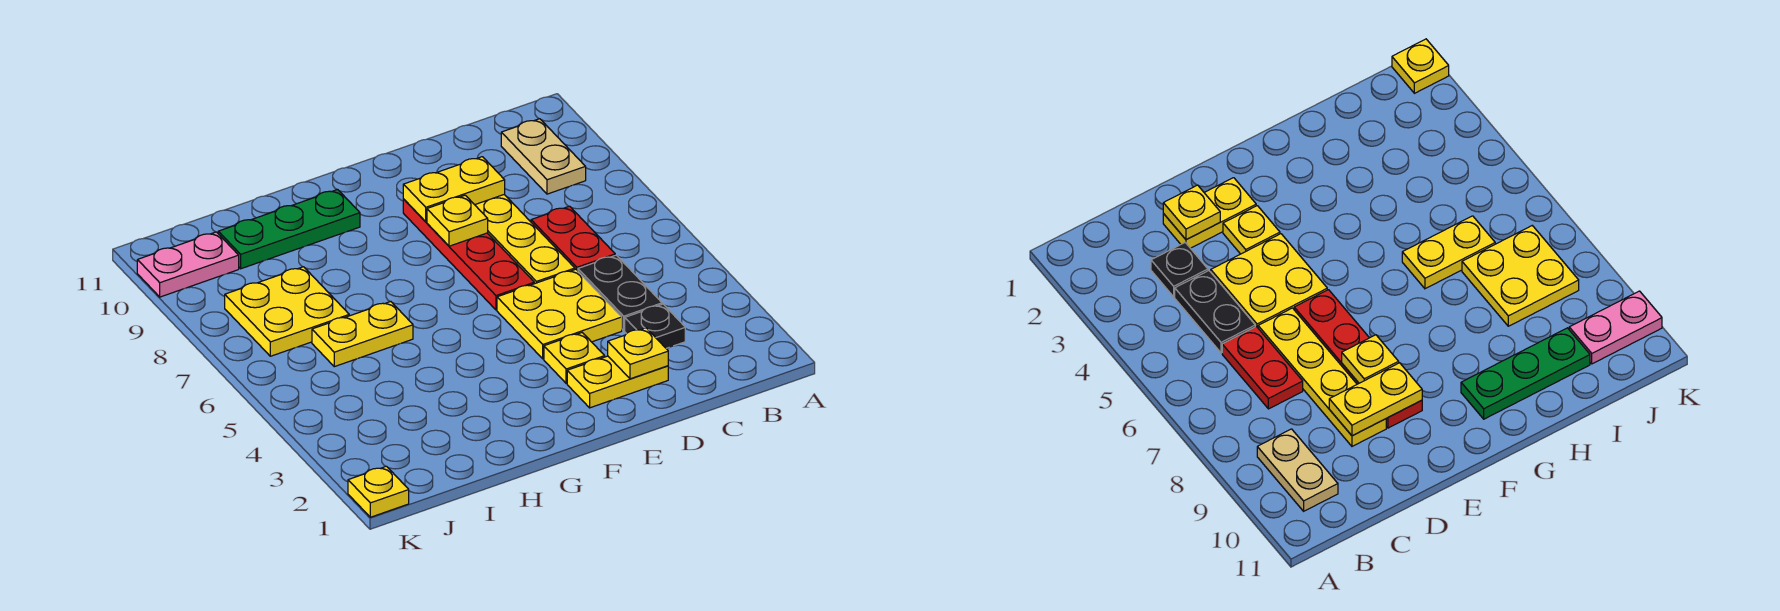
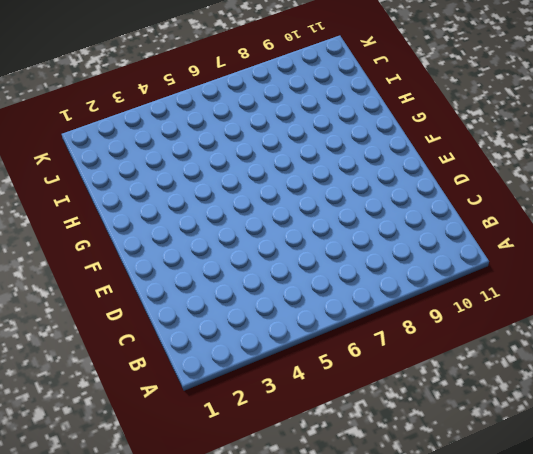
none -> tan 1x2 plate [501,119,586,194]
none -> black 1x1 plate [625,304,685,348]
none -> black 1x2 plate [578,255,662,330]

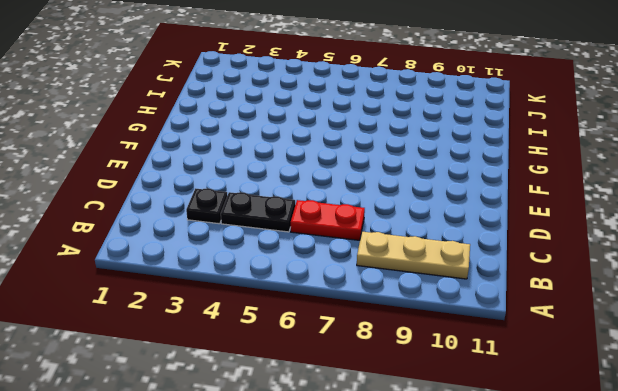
tan 1x3 plate [357,232,470,279] -> tan 1x2 plate [501,119,586,194]
none -> yellow 1x2 plate [567,356,668,408]
none -> yellow 2x2 plate [497,269,622,359]
none -> yellow 1x4 plate [475,194,575,284]

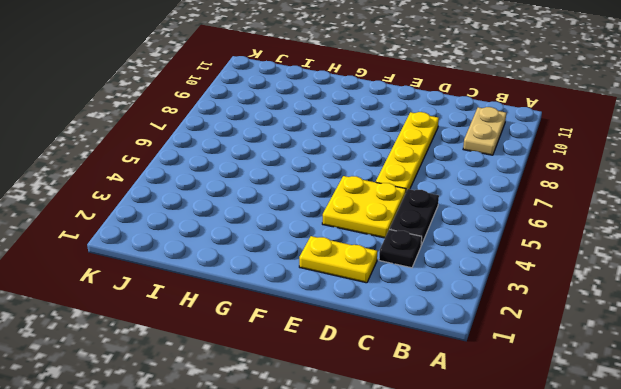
none -> red 1x2 plate [531,206,615,271]
none -> yellow 1x1 plate [544,333,605,383]
none -> red 1x4 plate [403,199,534,310]

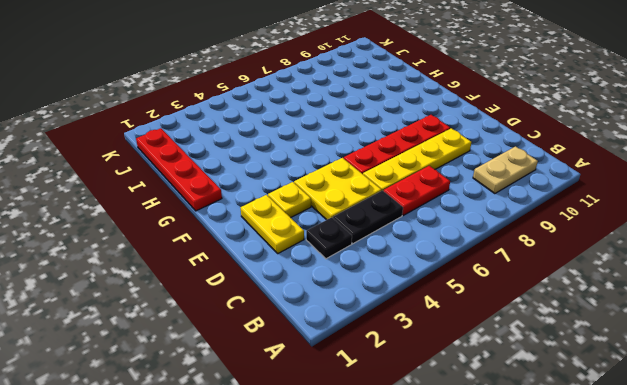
red 1x4 plate [136,128,222,211] -> none
none -> green 1x3 plate [218,190,360,269]
none -> yellow 1x2 plate [312,302,413,367]
none -> yellow 2x2 plate [225,267,349,356]

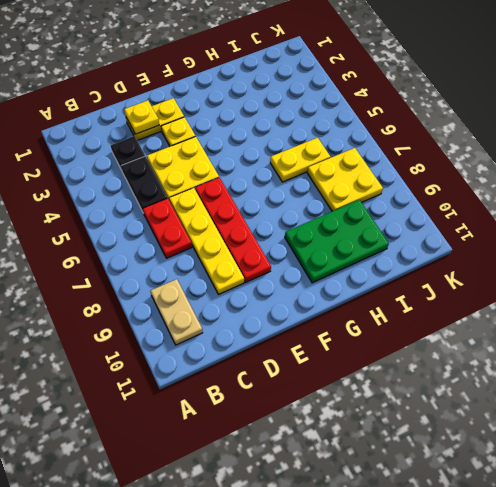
green 2x3 plate [285,200,389,283] -> green 1x3 plate [218,190,360,269]
none -> pink 1x2 plate [137,232,239,297]
none -> yellow 1x1 plate [348,466,409,517]
none -> yellow 1x2 plate [403,157,505,222]

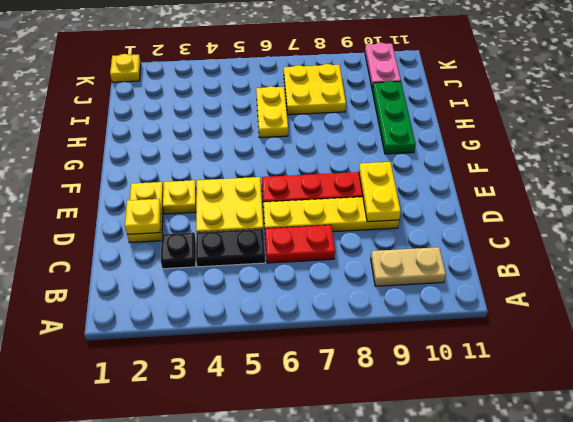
none -> yellow 1x1 plate [427,195,488,246]

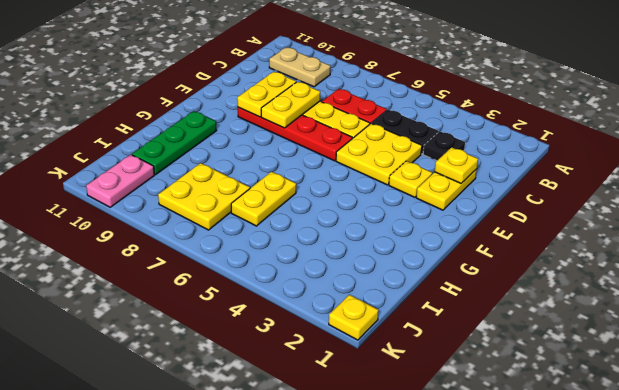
yellow 1x2 plate [261,82,320,128] -> yellow 1x1 plate [427,195,488,246]

